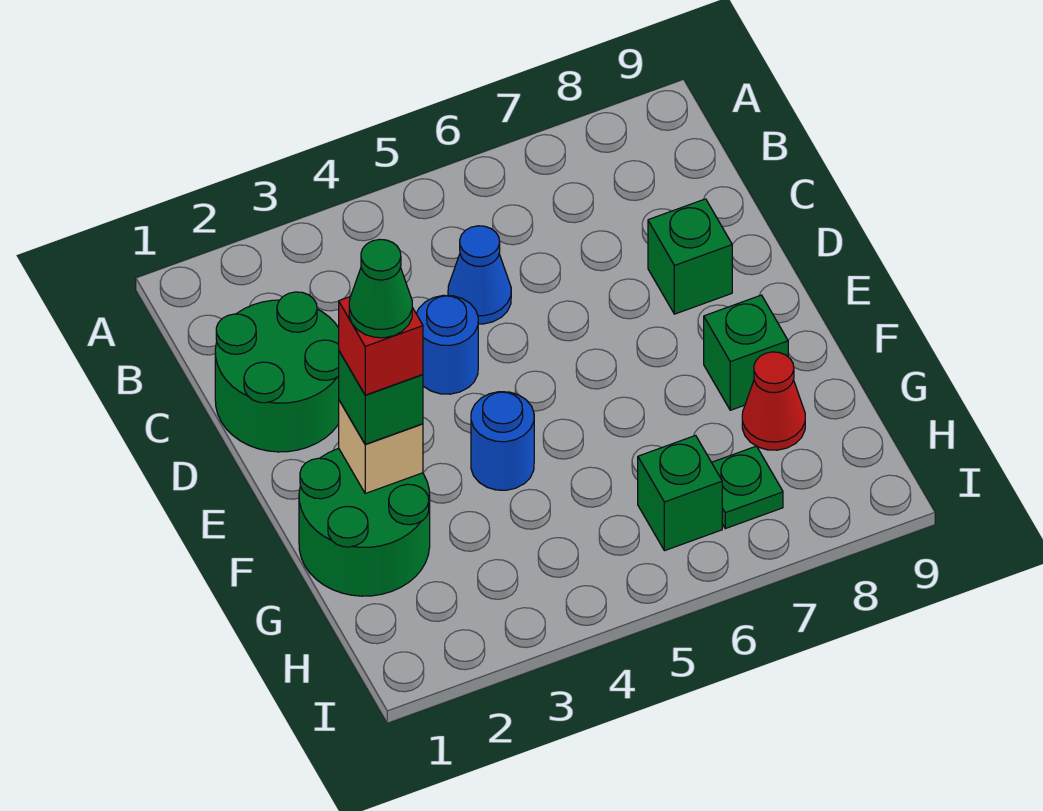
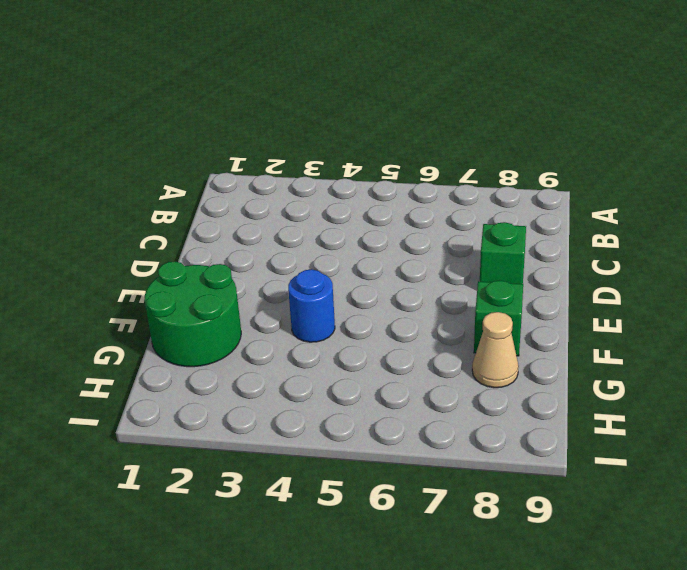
tan 1x1 cone [472,312,519,388] -> red 1x1 cone [742,352,805,450]
none -> green 2x2 round brick [215,292,339,452]
none -> blue 1x1 cone [448,226,511,324]
none -> blue 1x1 round brick [416,295,478,394]

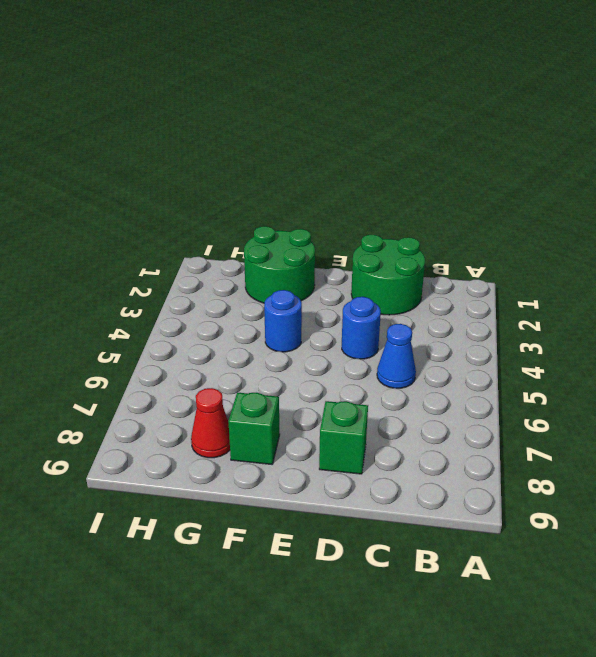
none -> green 1x1 brick [638,435,722,551]
none -> green 1x1 plate [712,446,783,529]
none -> tan 1x1 brick [339,401,423,493]

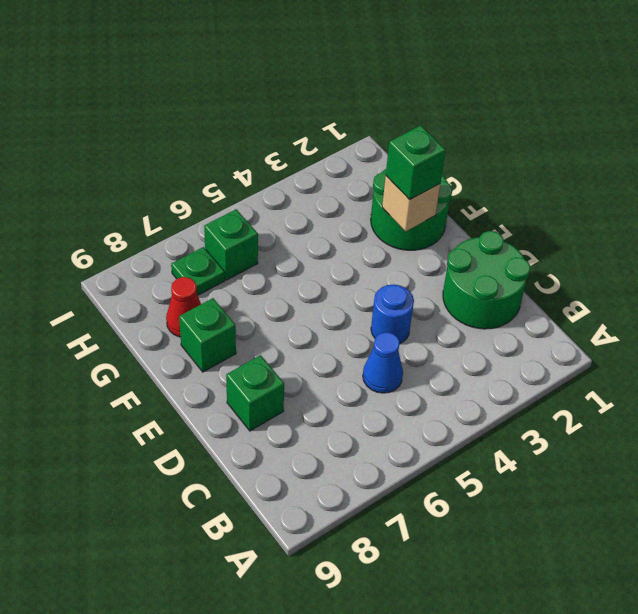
none -> blue 1x1 round brick [471,392,534,490]
none -> red 1x1 brick [339,296,423,395]
none -> green 1x1 cone [349,239,412,338]

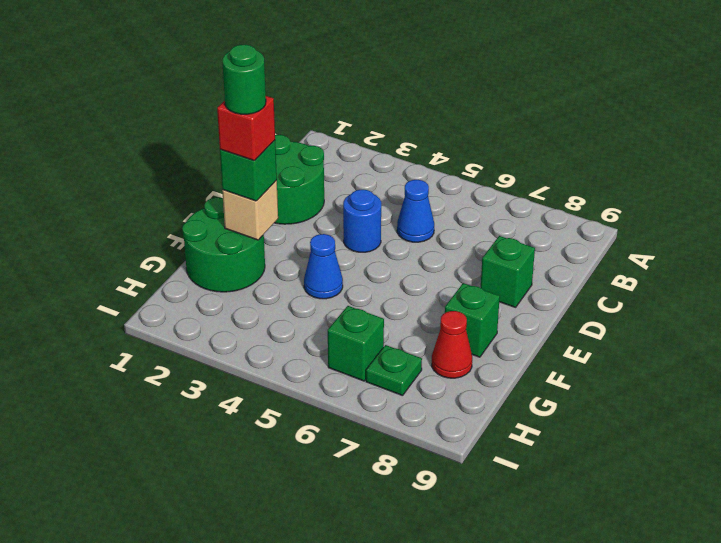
green 1x1 round brick [222,45,266,114] -> green 1x1 cone [349,239,412,338]
blue 1x1 cone [304,234,343,299] -> blue 1x1 round brick [471,392,534,490]

